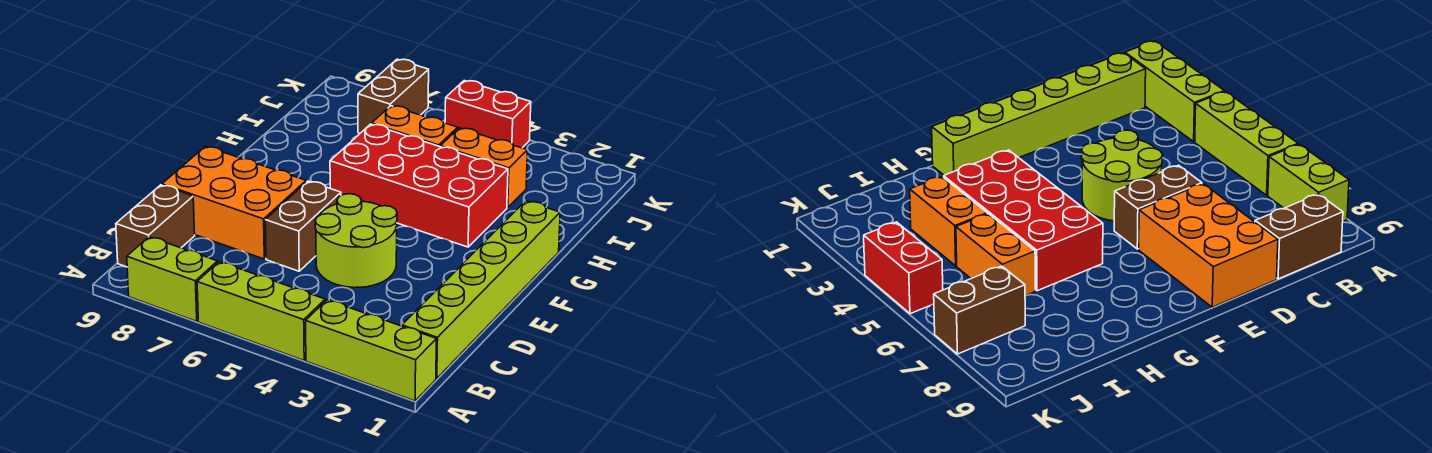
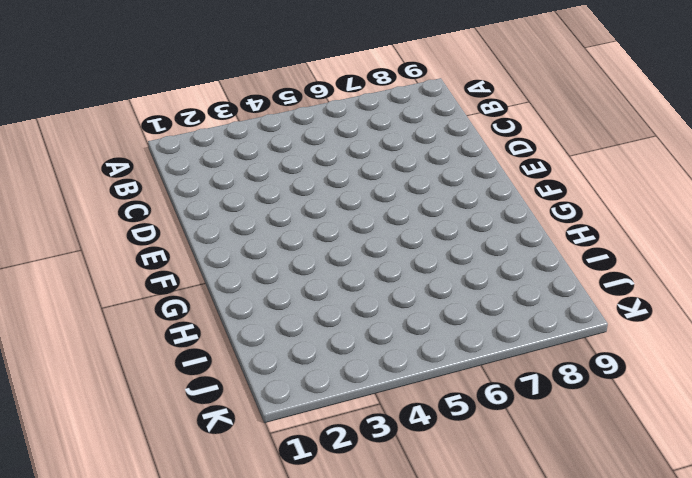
none -> lime 1x3 brick [306,300,436,401]
none -> lime 1x3 brick [197,262,325,361]
none -> lime 1x2 brick [127,237,218,321]

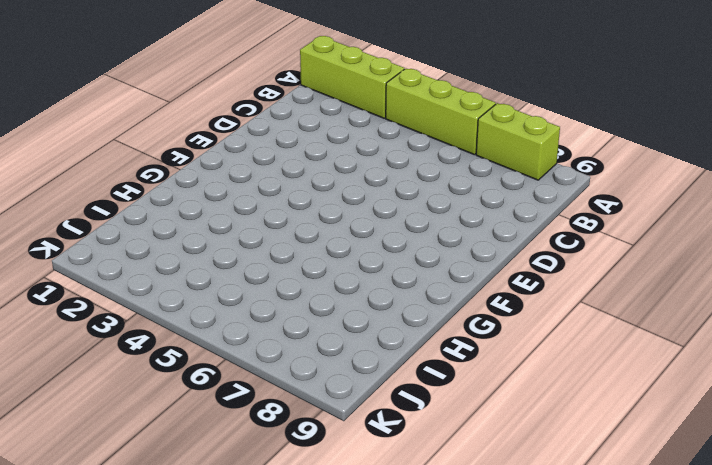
none -> lime 1x6 brick [402,201,560,379]
none -> brown 1x2 brick [116,185,195,267]
none -> lime 2x2 round brick [315,194,397,288]

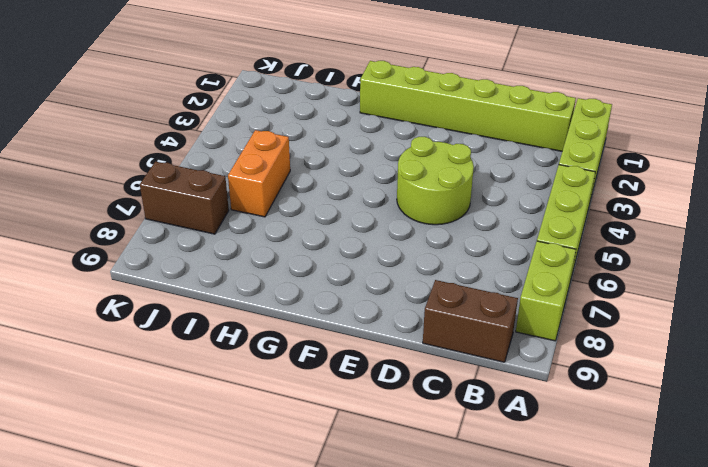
none -> brown 1x2 brick [265,181,341,271]
none -> orange 2x3 brick [162,146,306,259]
none -> red 2x4 brick [330,124,508,247]

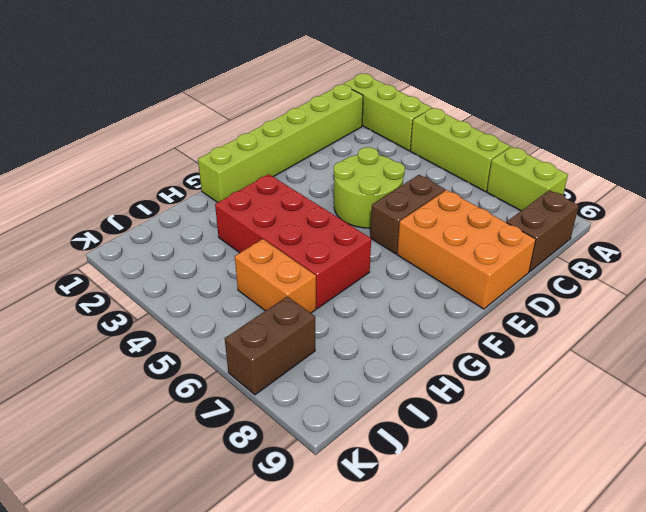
none -> orange 1x2 brick [440,128,528,208]
none -> red 1x2 brick [445,81,531,148]

